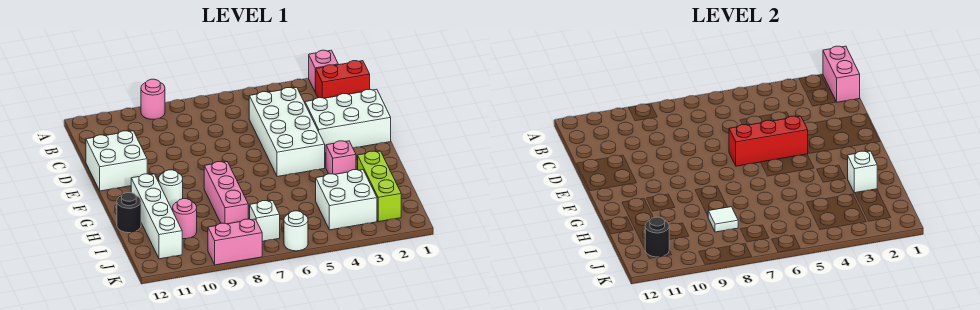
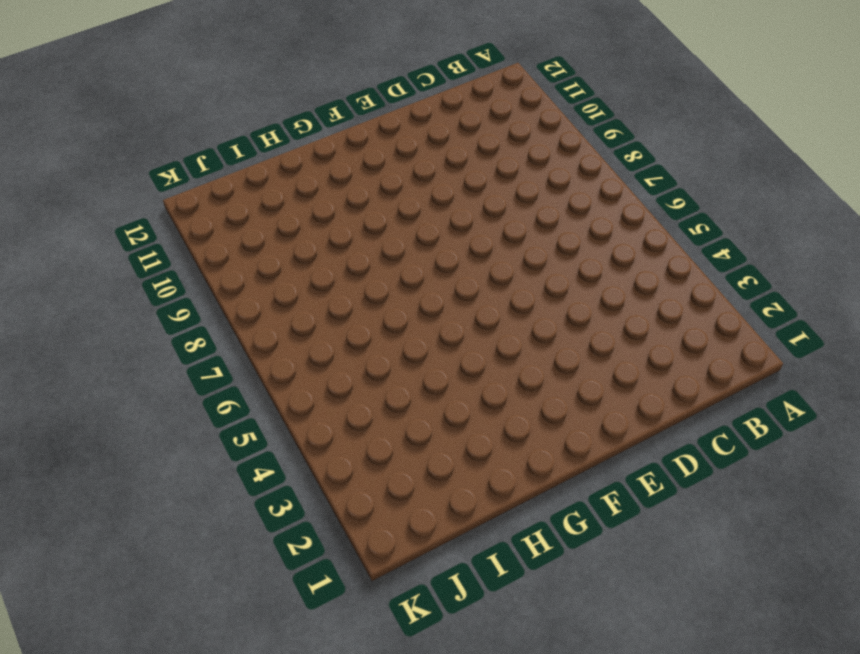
none -> pink 1x1 brick [309,50,338,92]
none -> pink 1x1 round brick [141,79,165,119]
none -> red 1x2 brick [316,61,370,98]

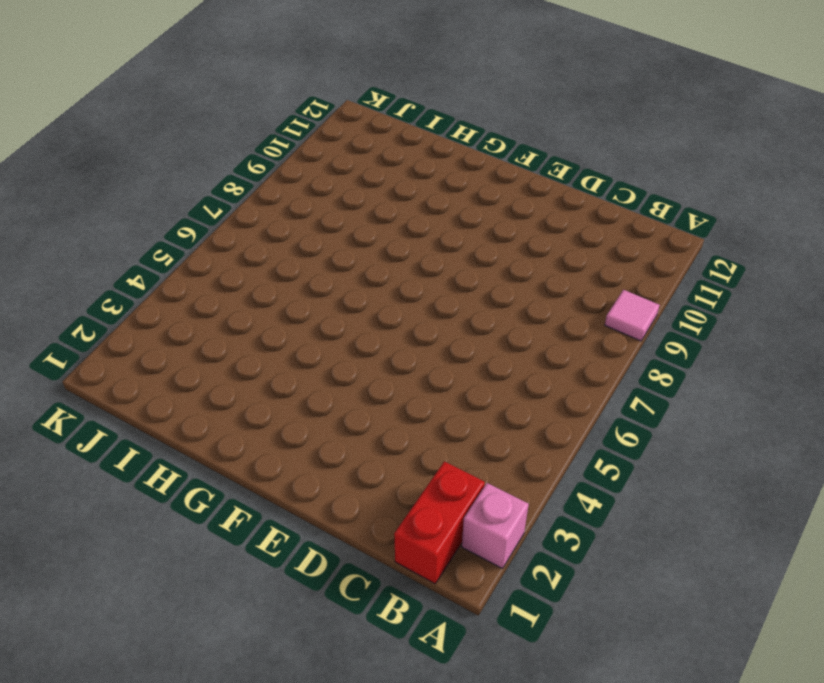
pink 1x1 tile [605,290,659,341] -> pink 1x1 round brick [141,79,165,119]
none -> white 2x4 brick [249,87,325,177]
none -> white 2x3 brick [305,89,391,153]
none -> white 2x2 brick [86,131,147,191]

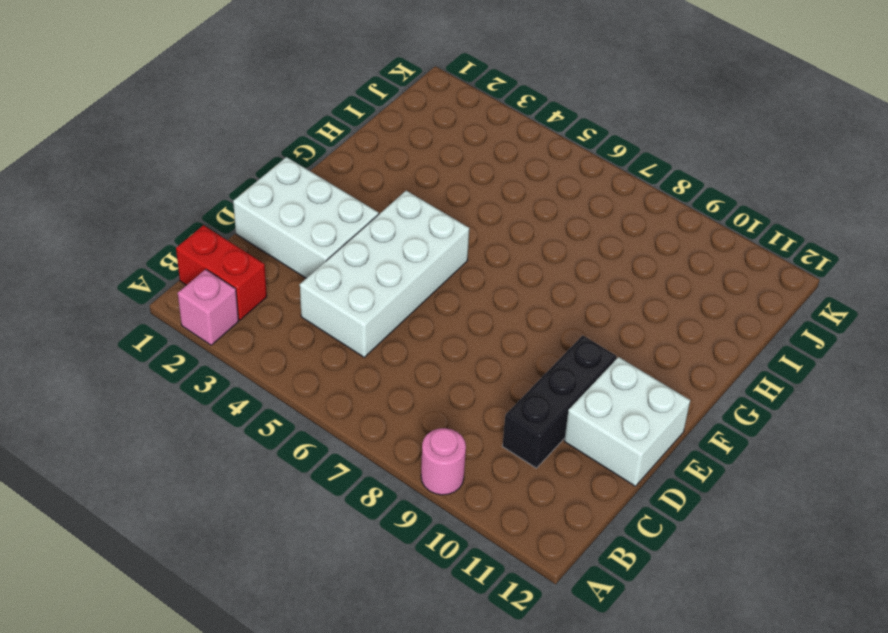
black 1x3 brick [503,335,617,468] -> none
none -> pink 1x1 brick [326,141,356,174]
none -> pink 1x3 brick [204,162,248,224]
none -> white 1x1 round brick [159,170,183,210]

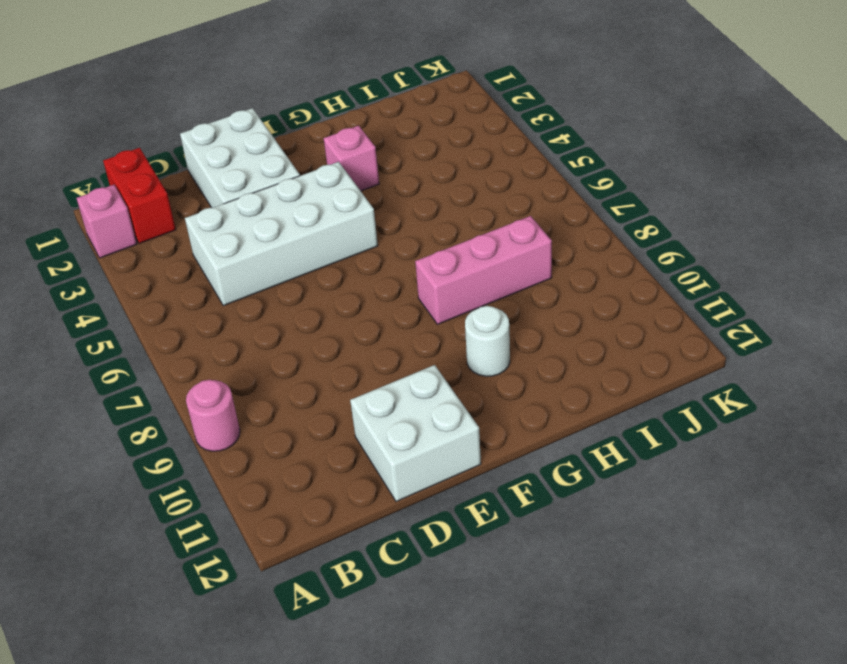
none -> white 1x4 brick [131,174,182,259]
none -> lime 1x3 brick [358,151,401,222]
none -> black 1x1 round brick [117,193,141,233]

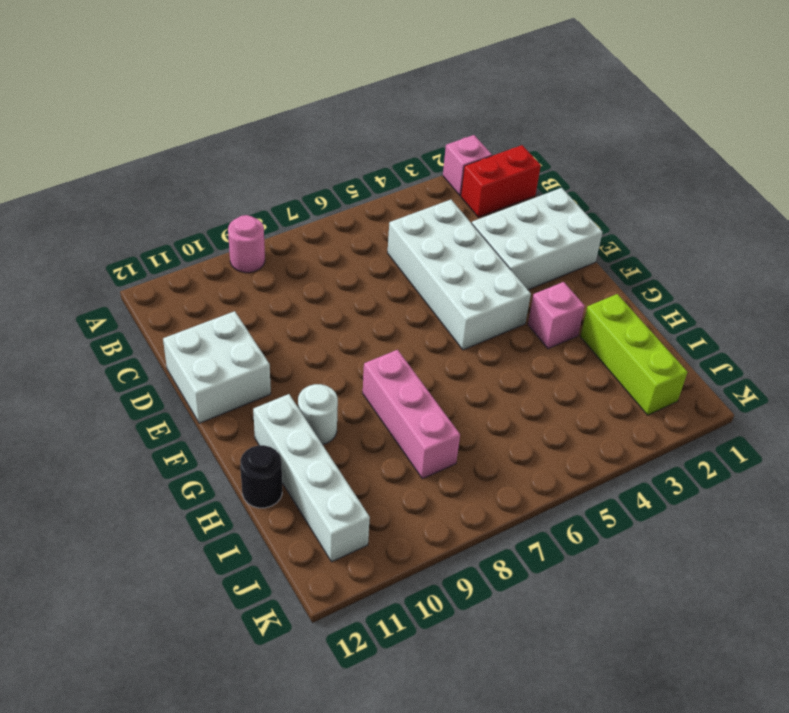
none -> white 2x2 brick [316,170,377,230]
none -> pink 1x1 round brick [173,199,197,239]
none -> white 1x1 brick [250,201,280,241]

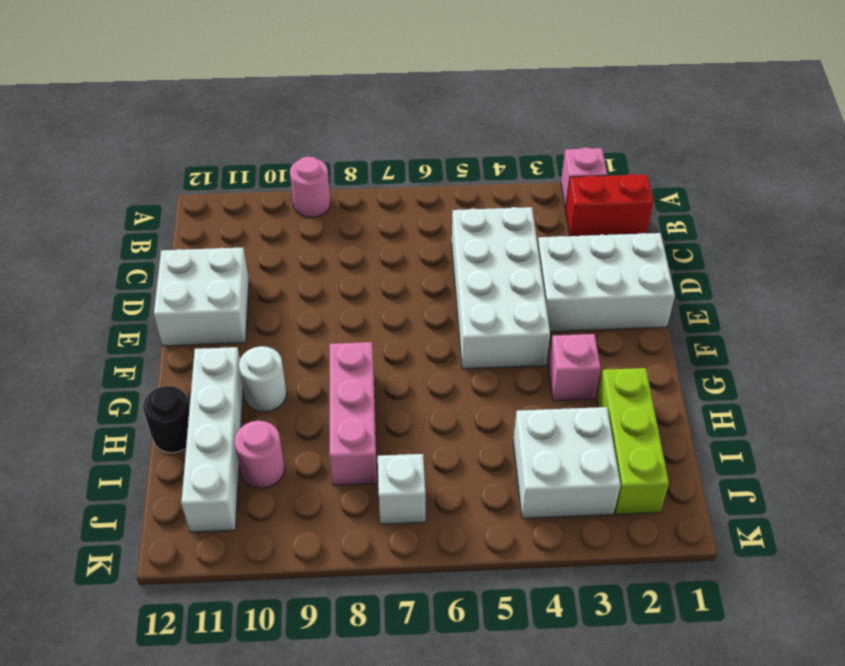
none -> white 1x1 round brick [284,211,308,251]
none -> pink 1x2 brick [208,219,262,265]
none -> pink 1x2 brick [823,46,860,102]

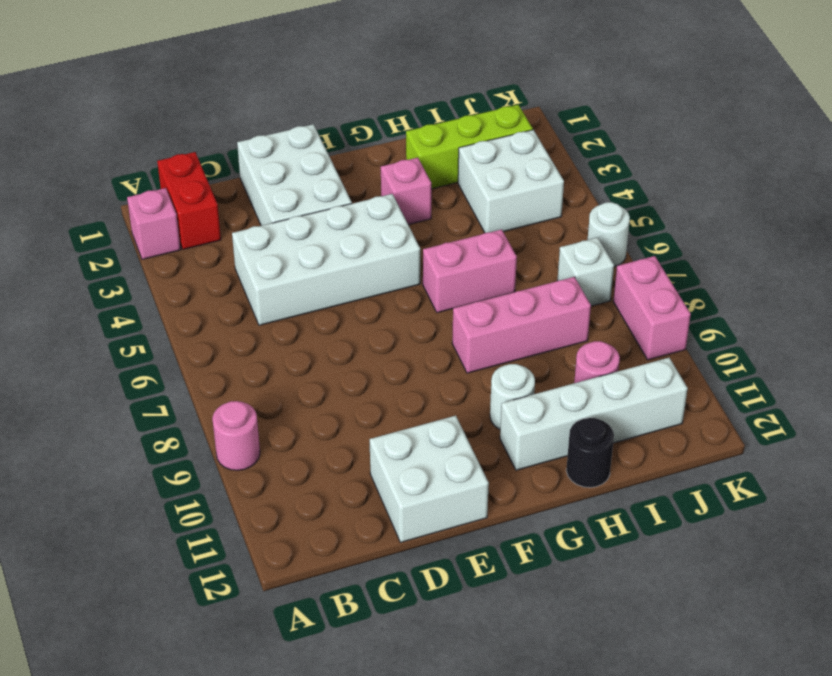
pink 1x2 brick [423,229,517,313] -> pink 1x2 brick moved to [823,46,860,102]
none -> red 1x3 brick [729,116,808,166]
none -> white 1x1 brick [848,151,877,193]
none -> white 1x1 tile [708,207,738,232]

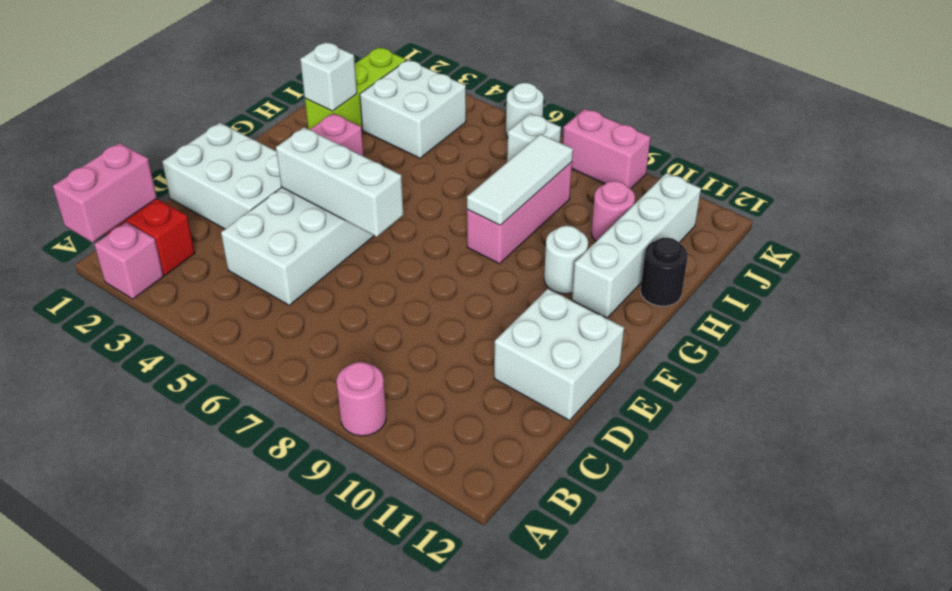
white 1x3 brick [276,128,404,237] -> red 1x3 brick [729,116,808,166]
white 1x3 tile [467,134,573,225] -> white 1x1 tile [708,207,738,232]
none -> black 1x1 round brick [645,217,670,257]

